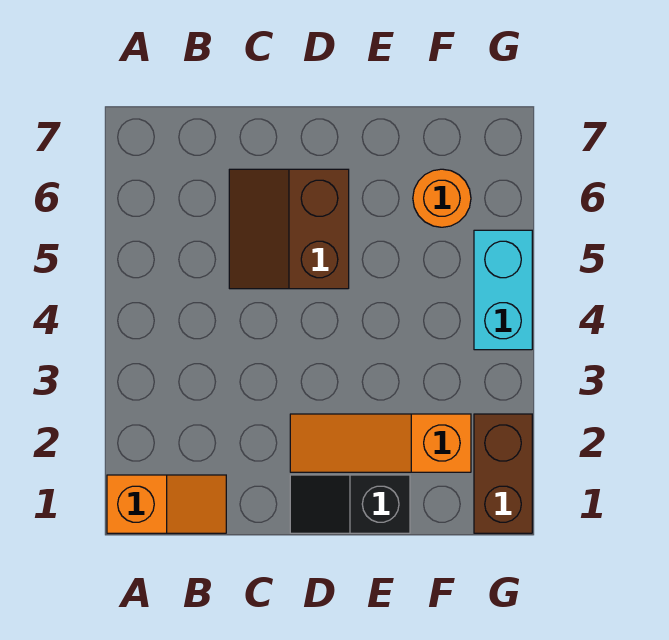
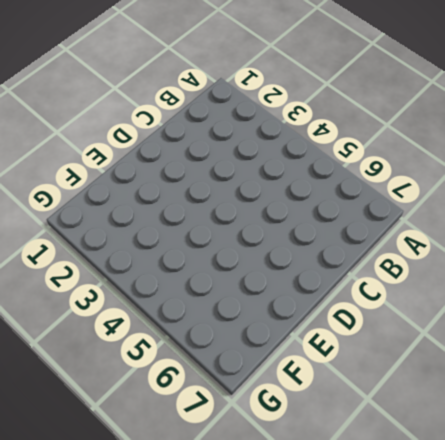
none -> orange 1x2 slope [107,475,226,533]
none -> brown 2x2 slope [229,169,349,289]

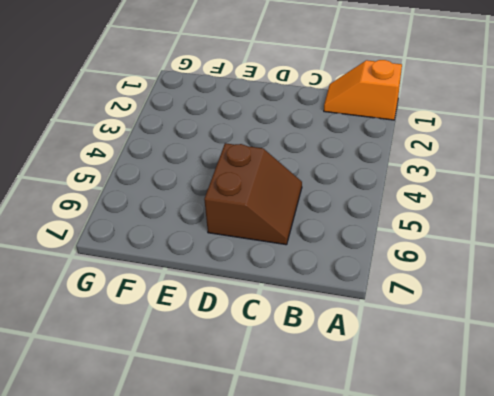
none -> black 1x2 slope [290,475,410,533]
none -> orange 1x3 slope [290,414,471,472]

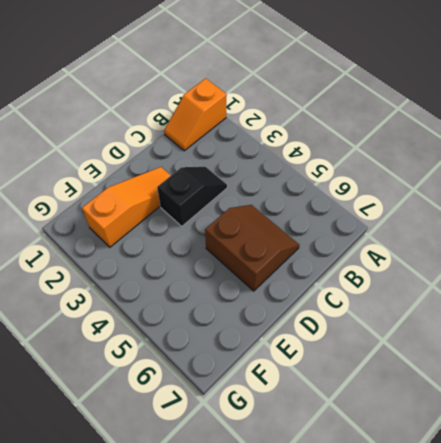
black 1x2 slope [157,167,227,226] -> black 1x2 slope moved to [290,475,410,533]
none -> orange 1x1 round brick [413,169,471,227]
none -> brown 1x2 brick [474,414,532,533]

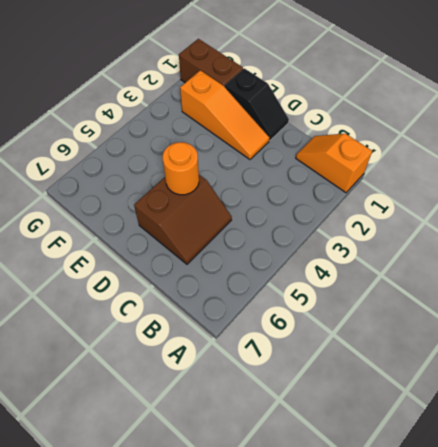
orange 1x1 round brick [163,142,199,195] -> orange 1x1 round brick moved to [413,169,471,227]
brown 1x2 brick [179,39,243,87] -> brown 1x2 brick turned to [474,414,532,533]
none -> cyan 1x2 brick [474,230,532,350]

